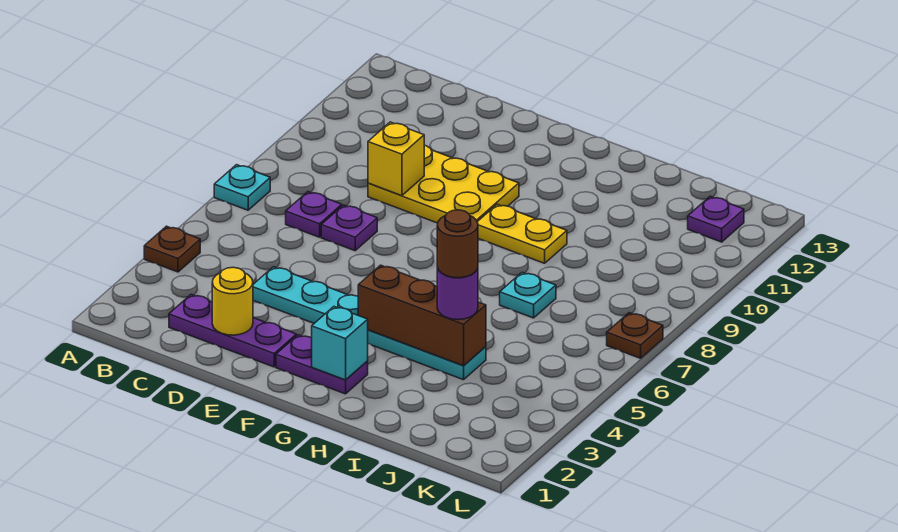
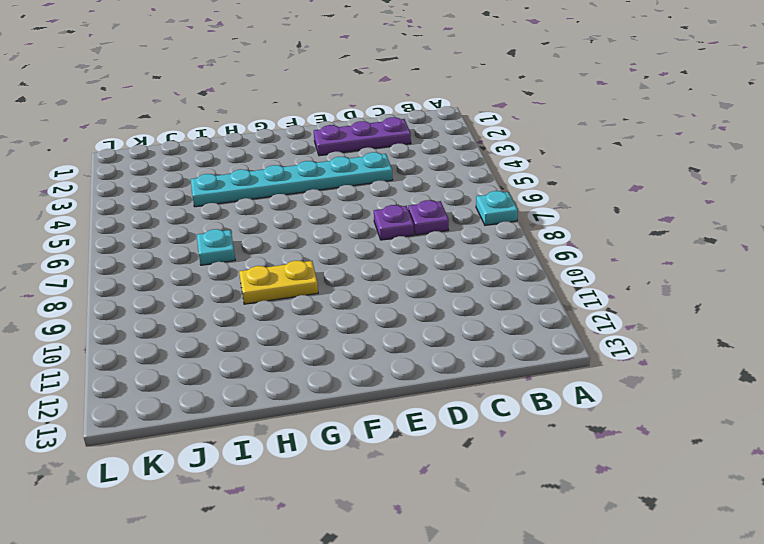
none -> brown 1x1 plate [144,226,200,272]
none -> yellow 2x3 plate [368,146,519,223]
none -> purple 1x2 plate [276,335,368,394]

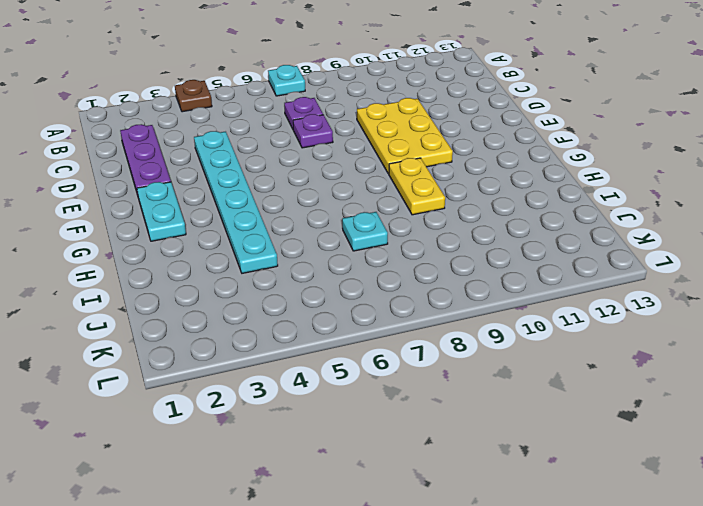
cyan 1x2 plate [137,182,186,241] -> purple 1x2 plate [276,335,368,394]
none -> purple 1x1 plate [688,196,744,242]
none -> brown 1x1 plate [607,313,663,358]
none -> yellow 1x1 round brick [212,267,253,335]

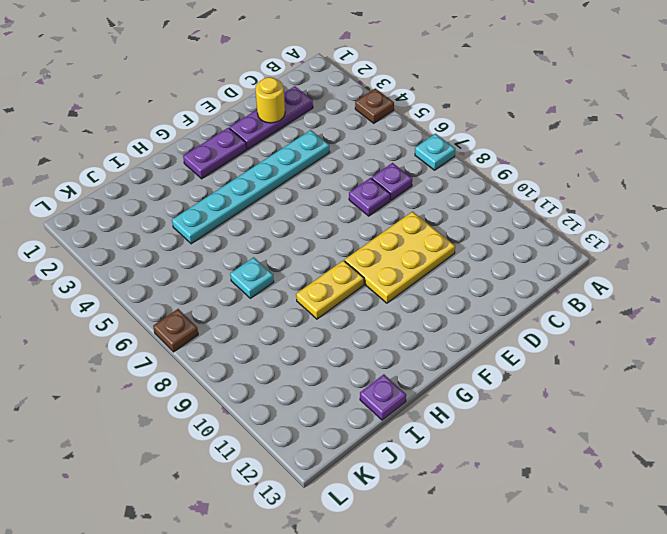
purple 1x1 plate [360,374,406,420] -> purple 1x1 plate moved to [688,196,744,242]
none -> yellow 1x1 brick [368,122,424,196]
none -> cyan 1x1 brick [312,307,368,380]
none -> brown 1x3 brick [358,265,486,366]

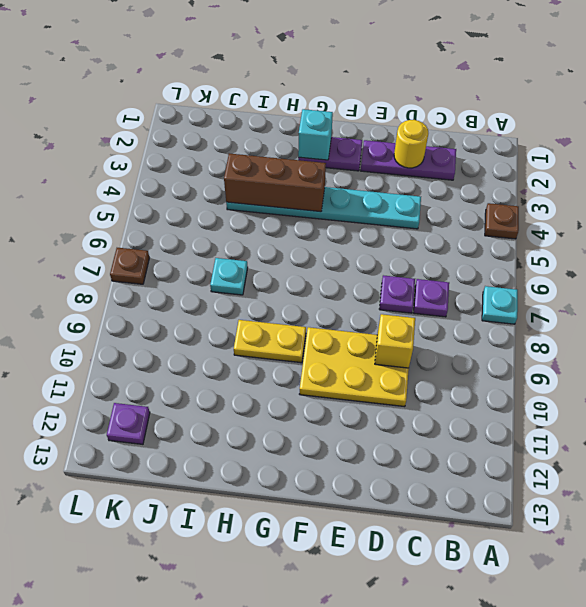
none -> purple 1x1 round brick [437,267,478,320]
none -> brown 1x1 round brick [437,210,478,278]

